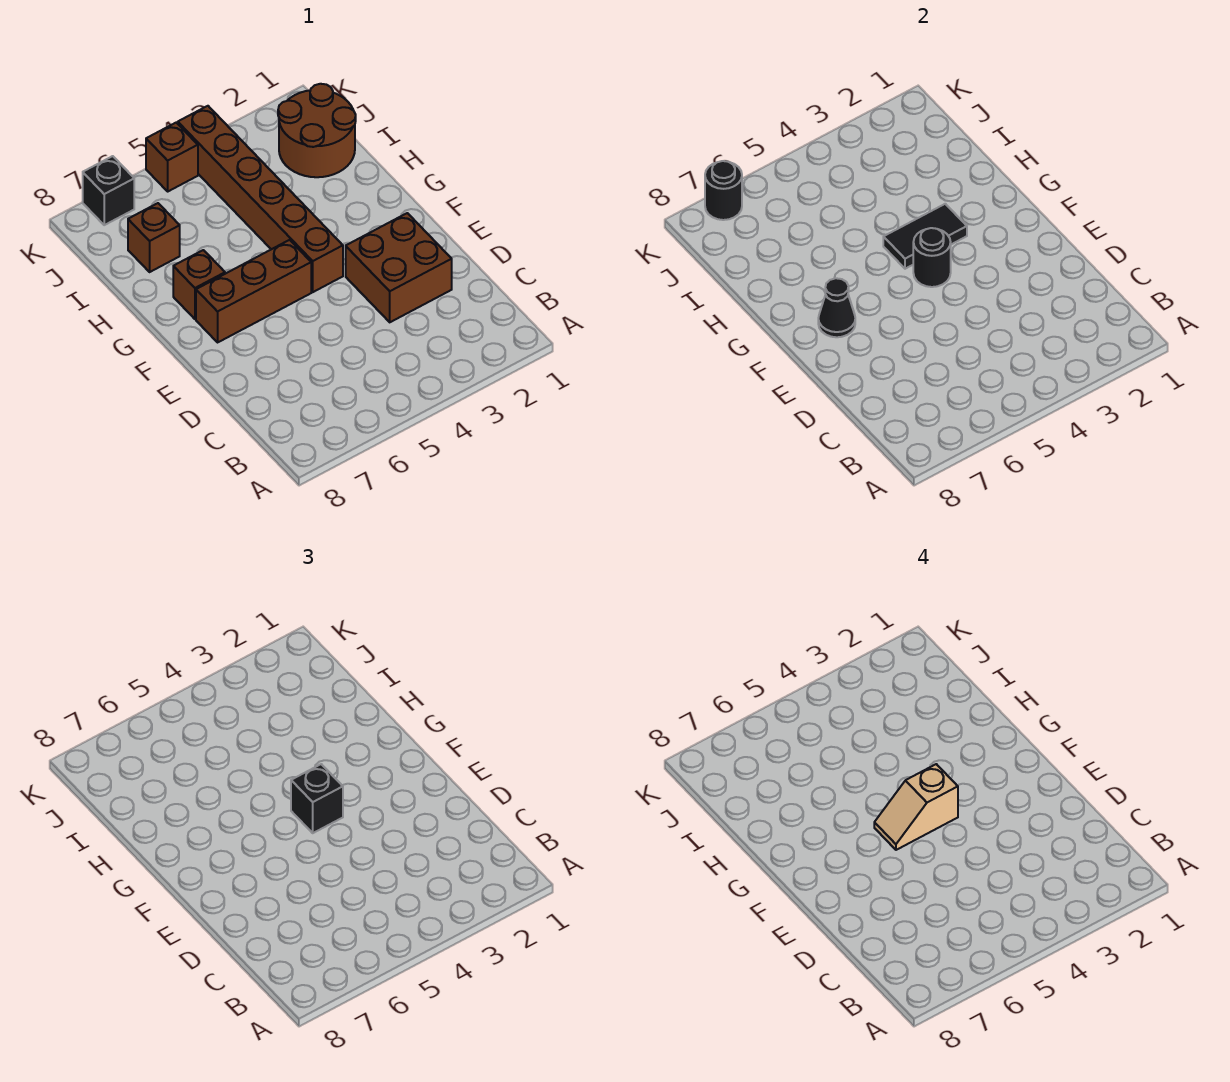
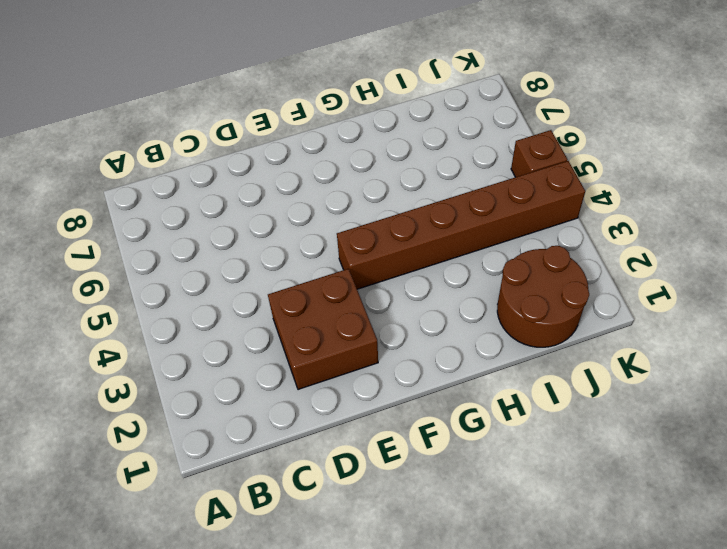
none -> brown 1x3 brick [196,240,311,342]
none -> brown 1x1 brick [173,250,225,319]
none -> brown 1x1 brick [128,203,180,272]

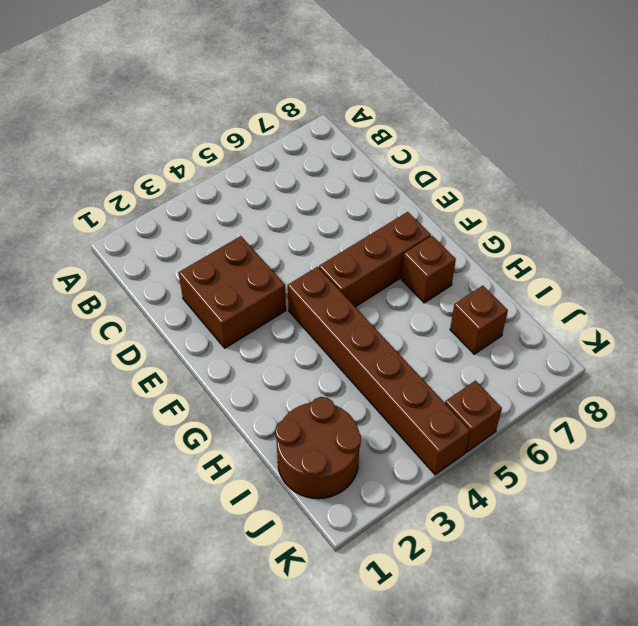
none -> black 1x1 brick [83,156,134,225]
none -> black 1x1 round brick [913,228,951,287]
none -> black 1x1 cone [818,278,855,337]

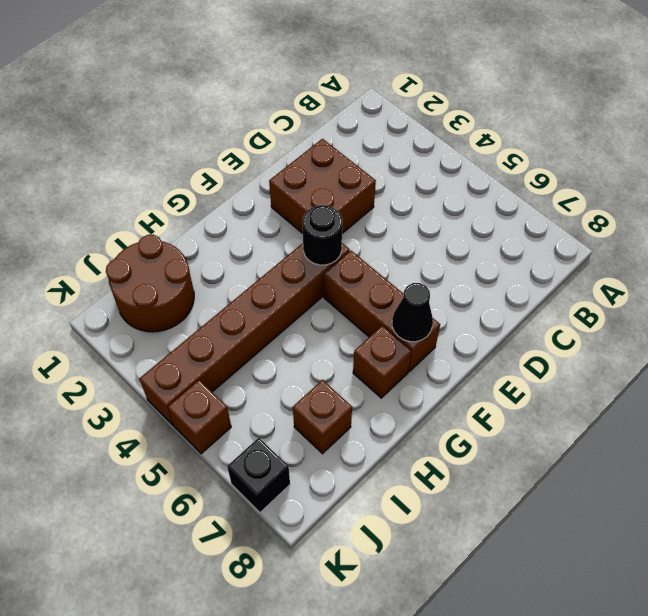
none -> black 1x2 tile [883,204,967,269]
none -> black 1x1 round brick [705,161,742,220]
none -> black 1x1 brick [291,764,343,833]

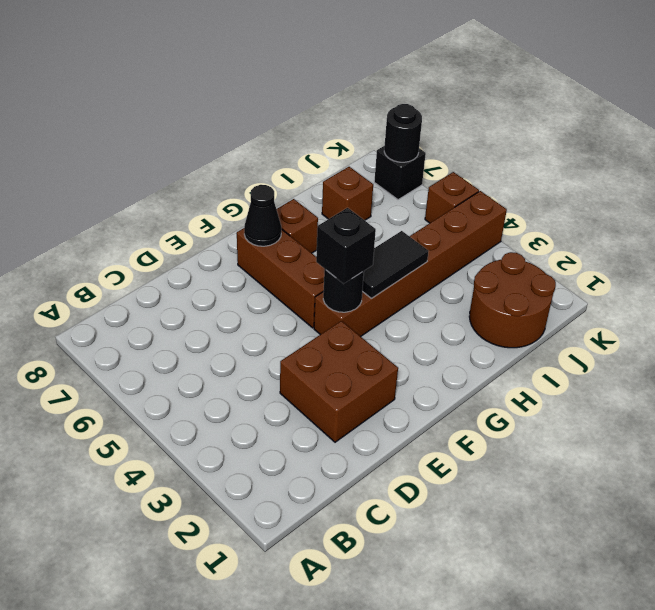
black 1x2 tile [362,231,428,299] -> black 1x2 tile turned to [883,204,967,269]
none -> tan 1x2 slope [874,764,958,850]

